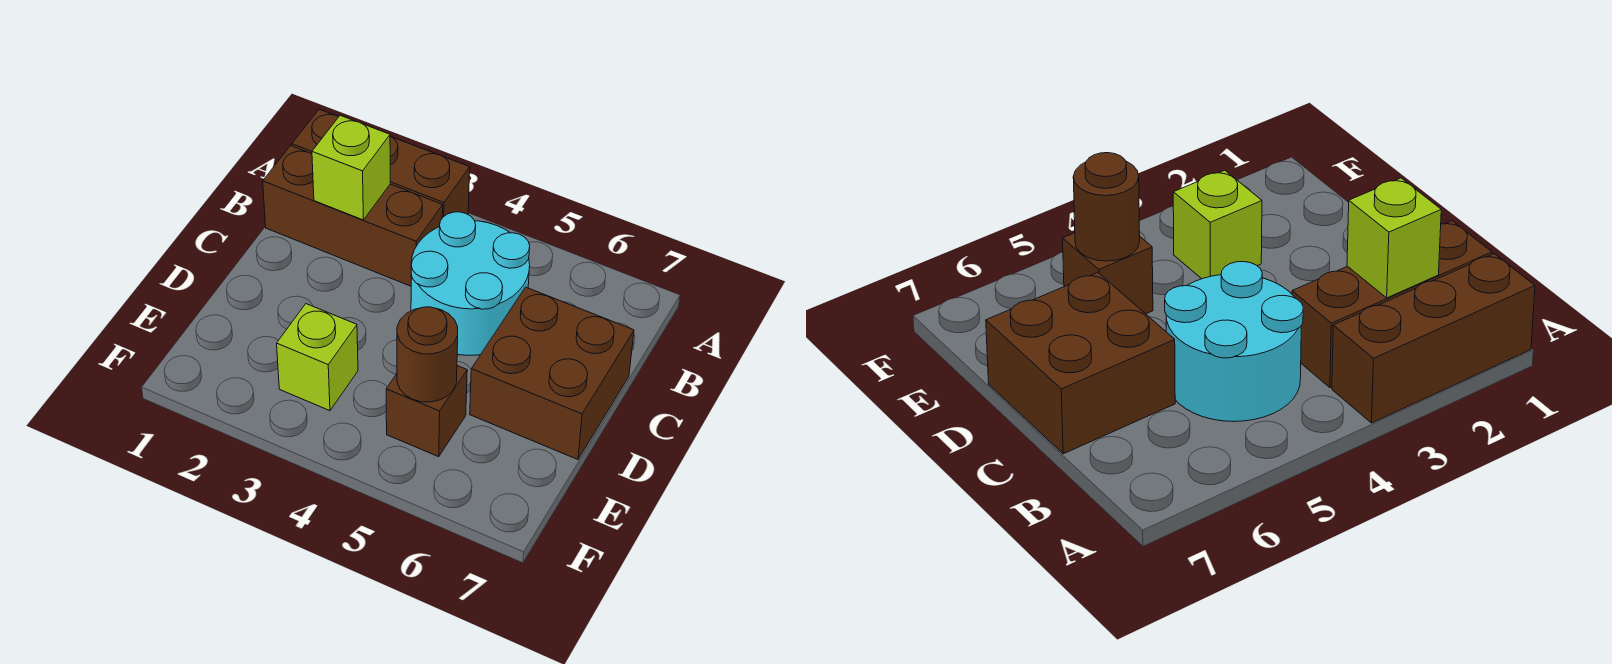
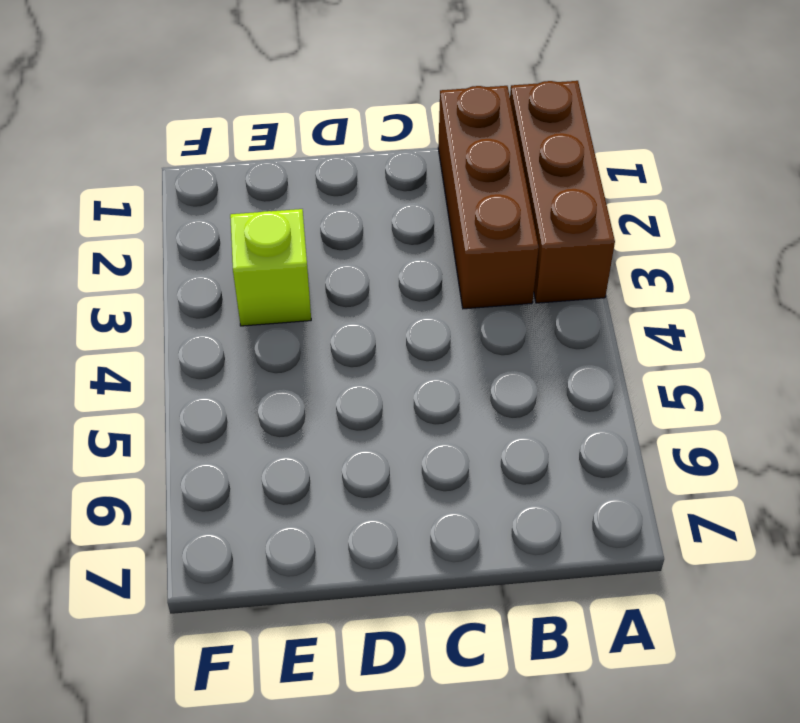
none -> cyan 2x2 round brick [411,212,530,355]
none -> brown 2x2 brick [470,287,634,460]

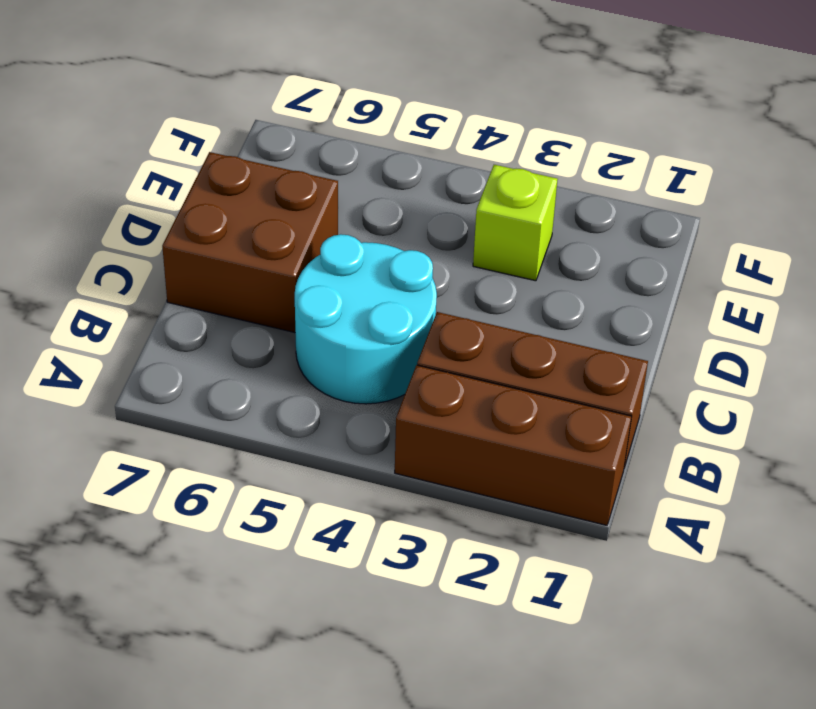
none -> brown 1x1 brick [386,366,467,457]
none -> lime 1x1 brick [312,115,390,220]

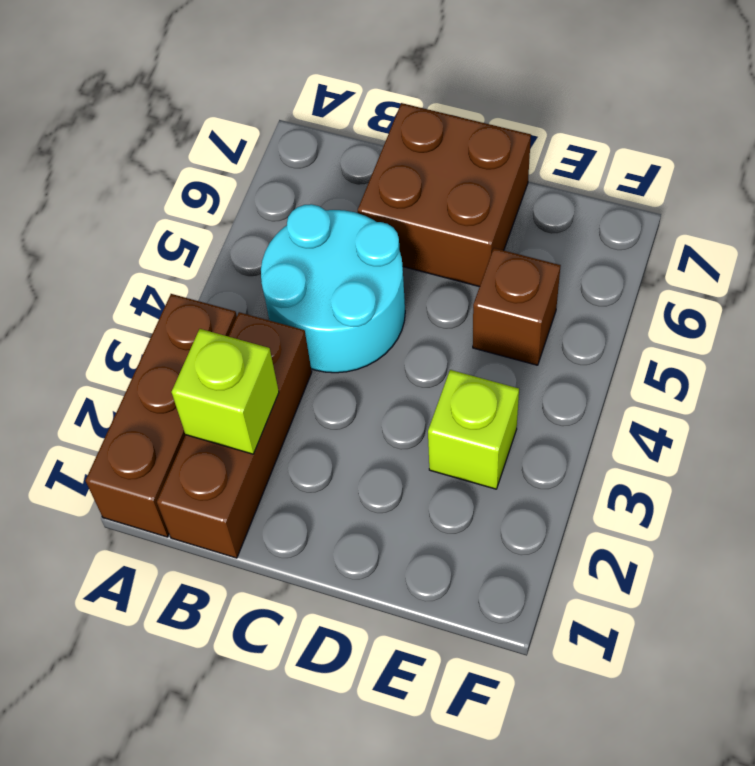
none -> brown 1x1 round brick [397,307,458,402]

